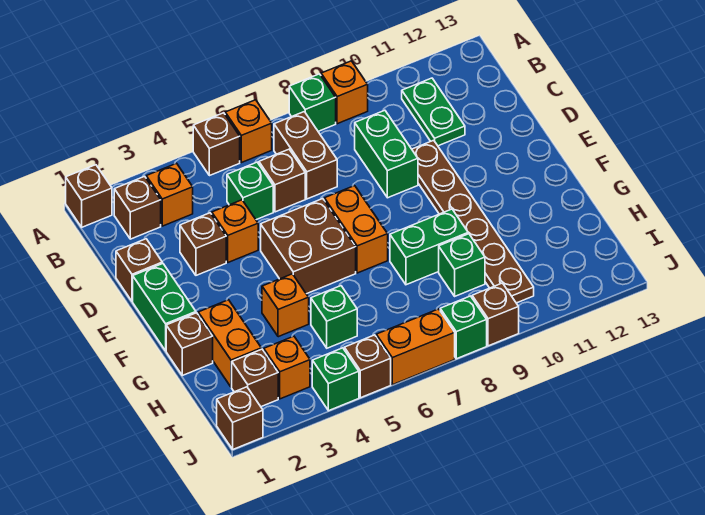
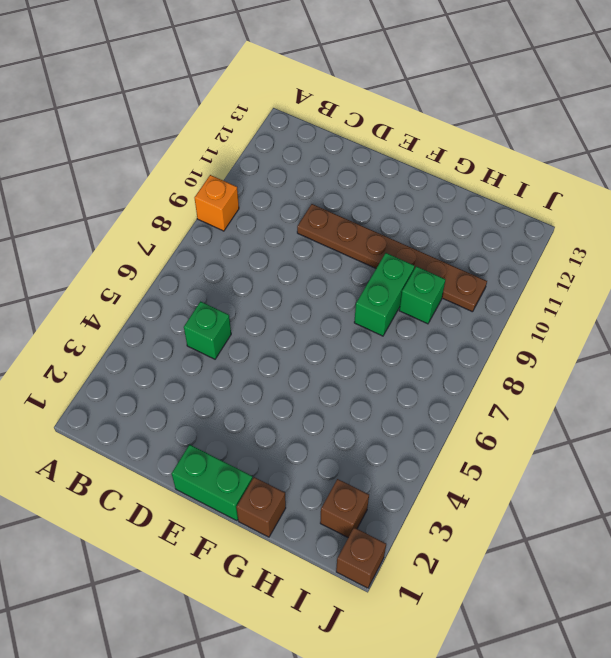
none -> brown 1x1 brick [66,165,112,227]
none -> brown 1x1 brick [193,113,240,176]
none -> orange 1x1 brick [225,100,272,163]
none -> green 1x1 brick [289,74,336,131]

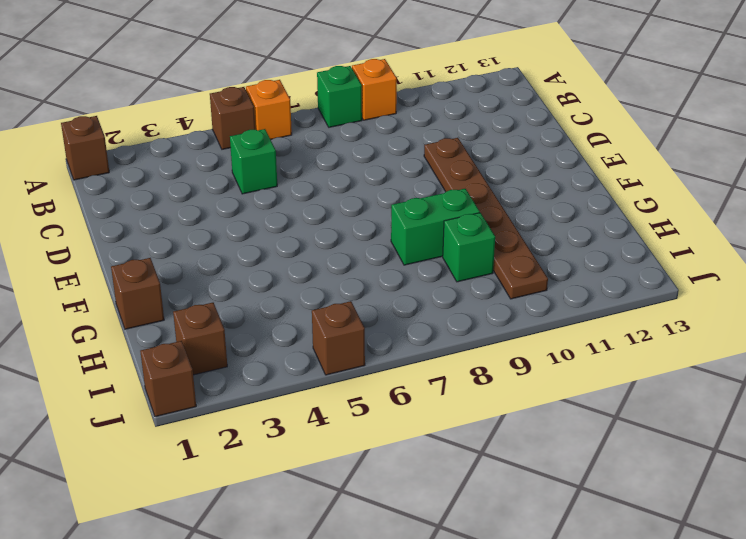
none -> brown 1x1 brick [114,176,161,239]
none -> orange 1x1 brick [146,163,193,226]
none -> brown 1x2 brick [274,112,337,199]
none -> green 1x2 plate [402,78,465,146]

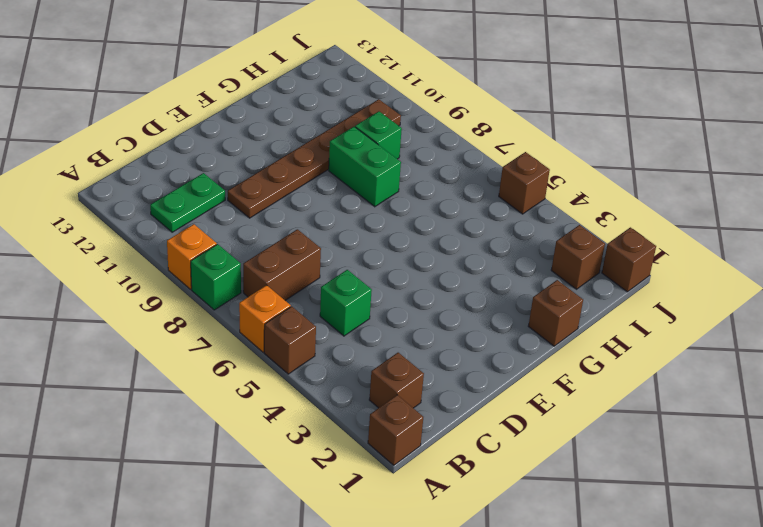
none -> orange 1x1 brick [146,163,193,226]
none -> brown 1x1 brick [259,149,305,212]
none -> green 1x2 brick [355,110,418,198]
none -> brown 1x1 brick [116,239,162,301]

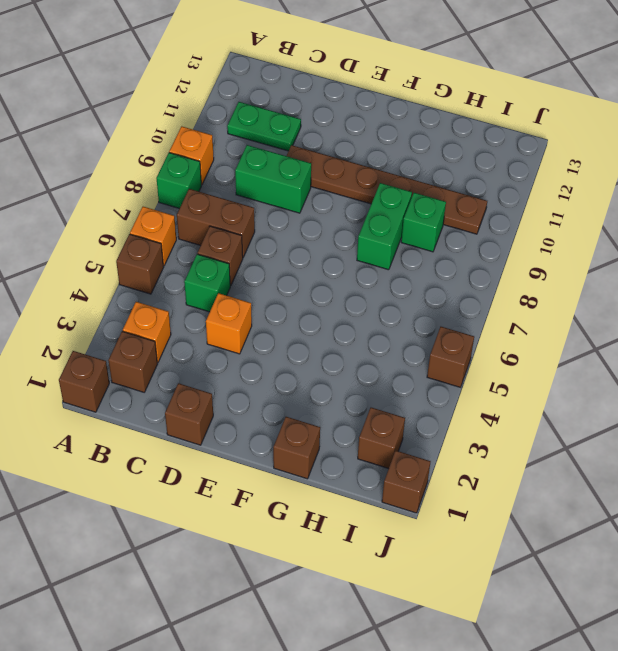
none -> brown 1x1 brick [180,213,226,275]
none -> green 1x2 brick [133,263,196,351]
none -> brown 2x2 brick [261,199,356,294]
none -> orange 1x2 brick [324,186,388,273]

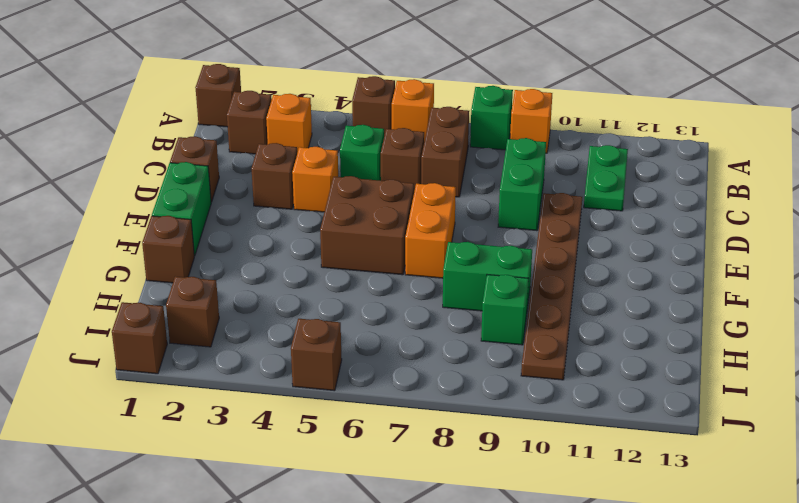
none -> orange 1x2 brick [198,300,261,387]
none -> orange 1x1 brick [262,274,309,337]
none -> green 1x1 brick [311,286,357,348]
none -> orange 1x1 brick [264,336,310,399]

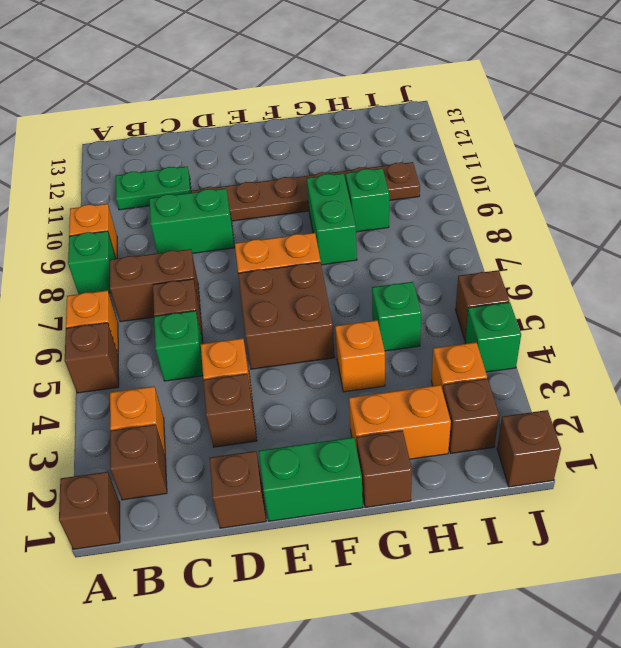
none -> orange 1x2 brick [376,309,455,385]
none -> green 1x1 brick [440,296,487,359]
none -> brown 1x1 brick [472,283,519,346]

